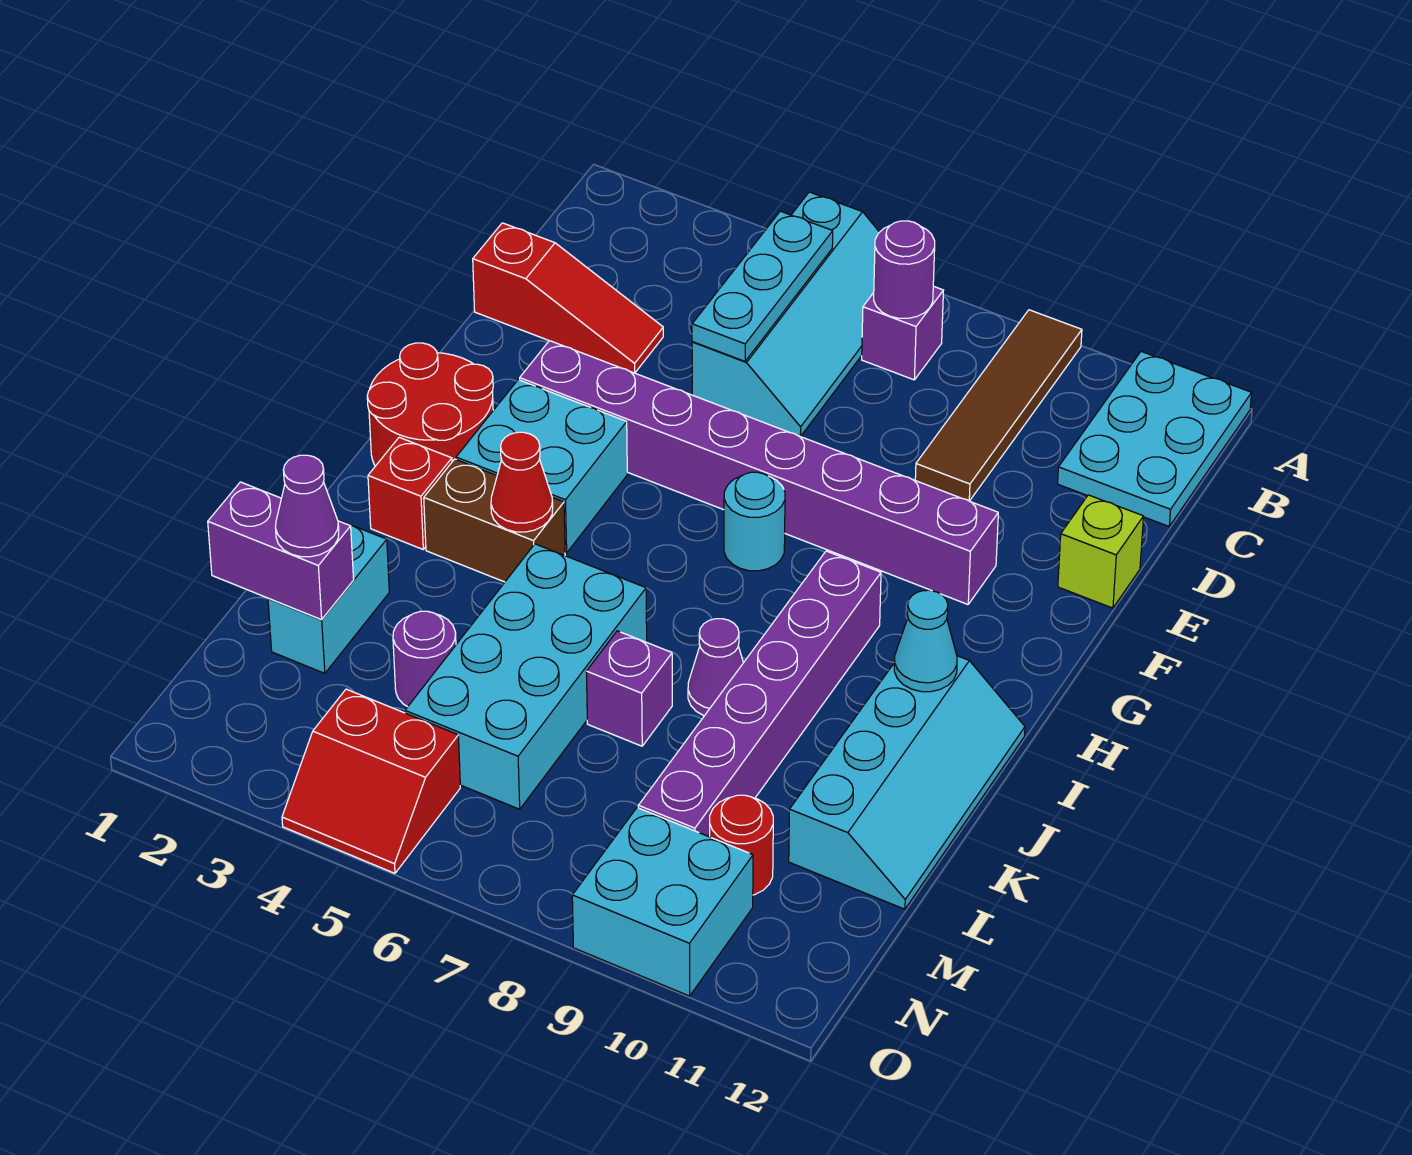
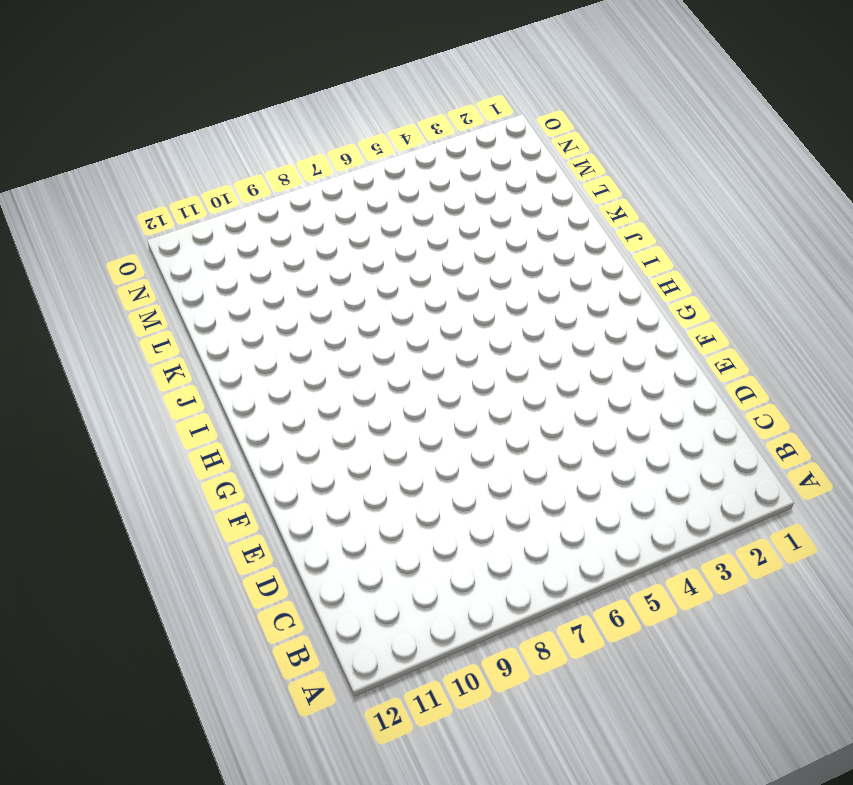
none -> cyan 2x4 slope [692,192,879,437]
none -> brown 1x4 tile [915,310,1082,501]
none -> cyan 2x3 plate [1058,352,1252,526]

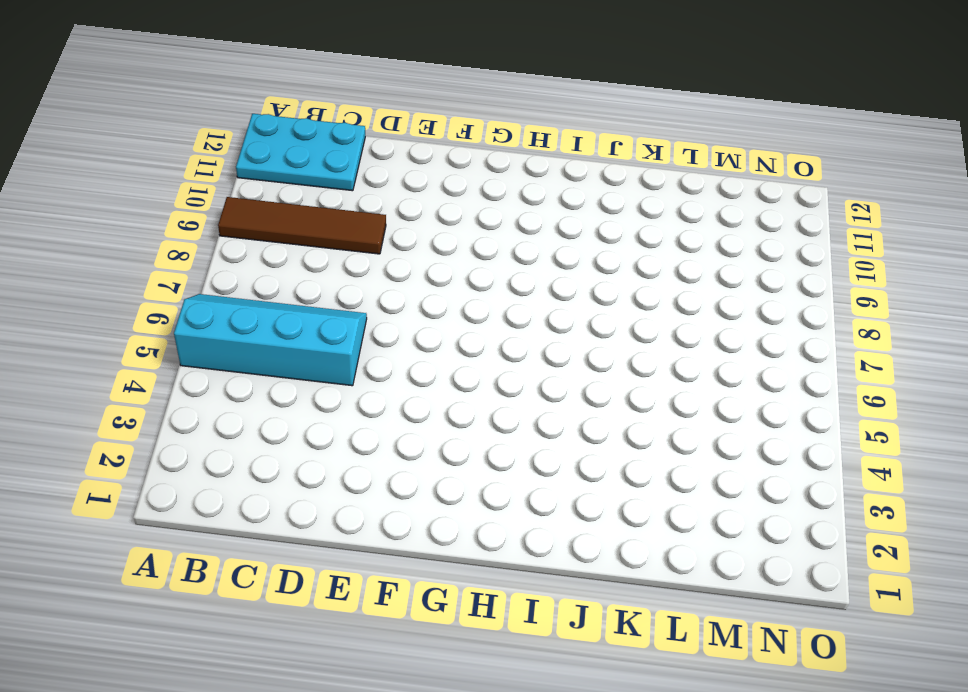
none -> purple 1x1 brick [862,286,943,380]
none -> red 1x3 slope [473,223,663,373]
none -> lime 1x1 brick [1058,495,1144,608]

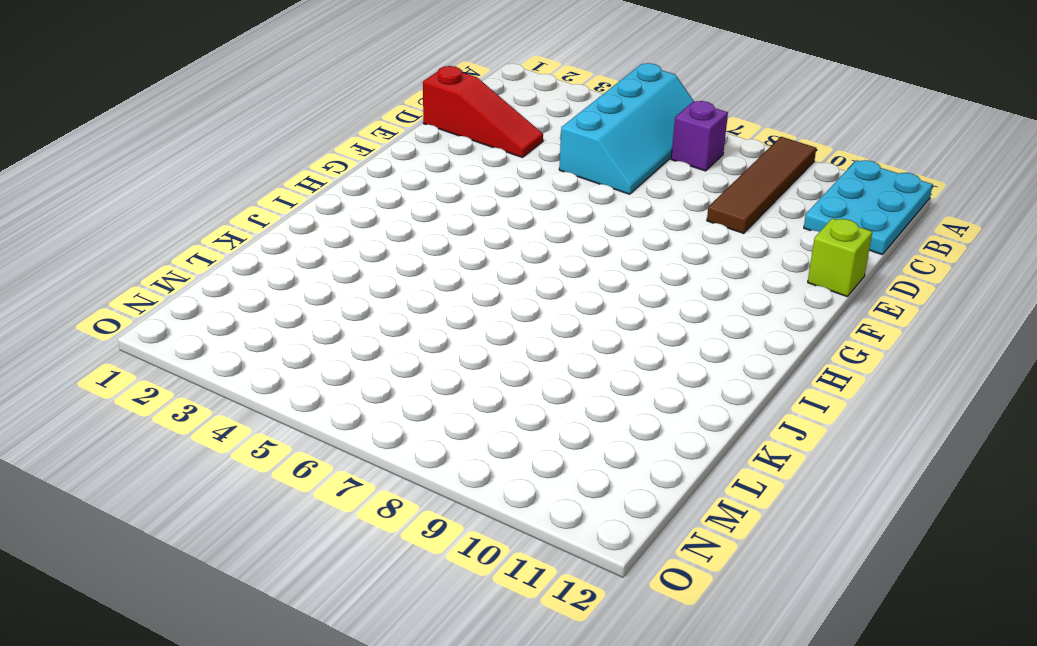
none -> purple 1x8 brick [520,341,998,604]
none -> red 2x2 round brick [367,343,493,466]
none -> cyan 2x2 brick [456,380,627,553]

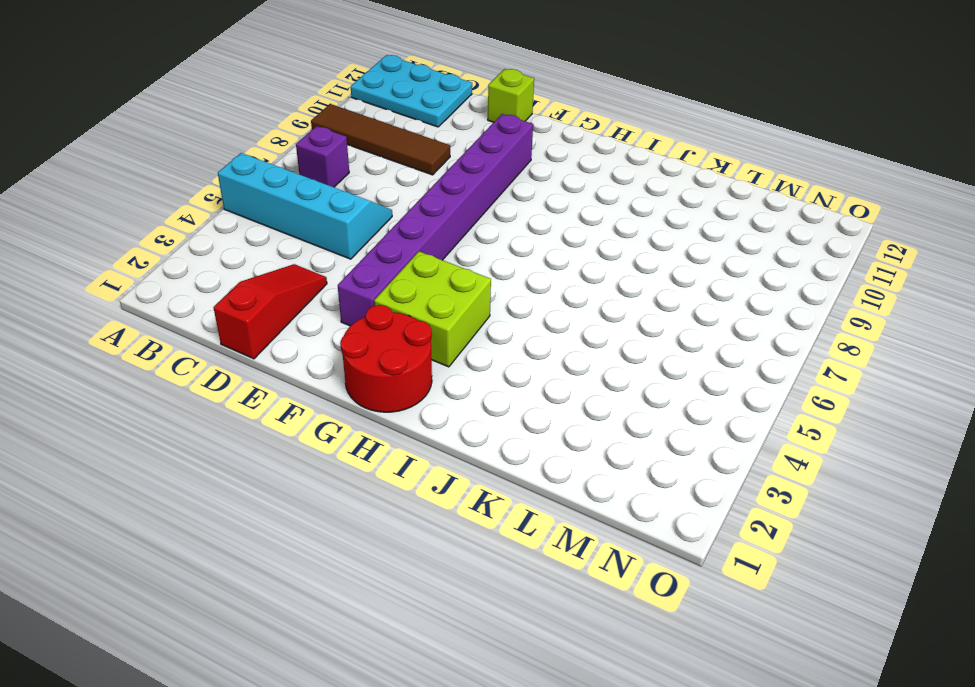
lime 2x2 brick [374,251,491,367] -> cyan 2x2 brick [456,380,627,553]
none -> cyan 1x1 round brick [724,472,785,571]
none -> purple 1x6 brick [638,551,881,837]
none -> red 1x1 brick [368,437,452,549]

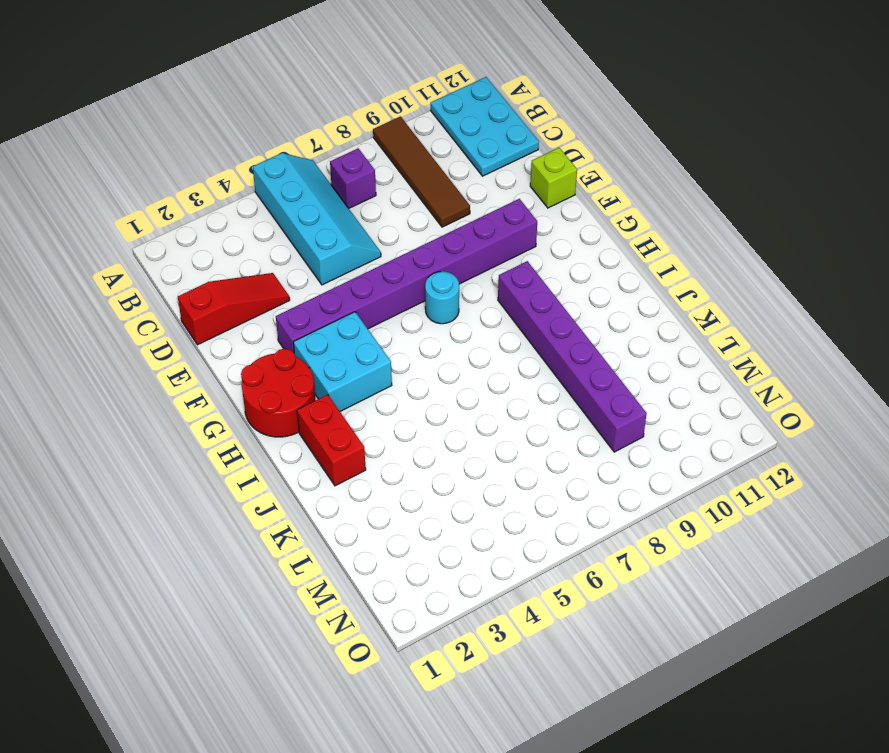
red 1x2 brick [297,395,366,486] -> red 1x1 brick [368,437,452,549]
none -> brown 1x2 brick [424,459,565,582]
none -> cyan 2x4 slope [789,656,1025,909]
none -> cyan 2x4 brick [405,544,647,809]

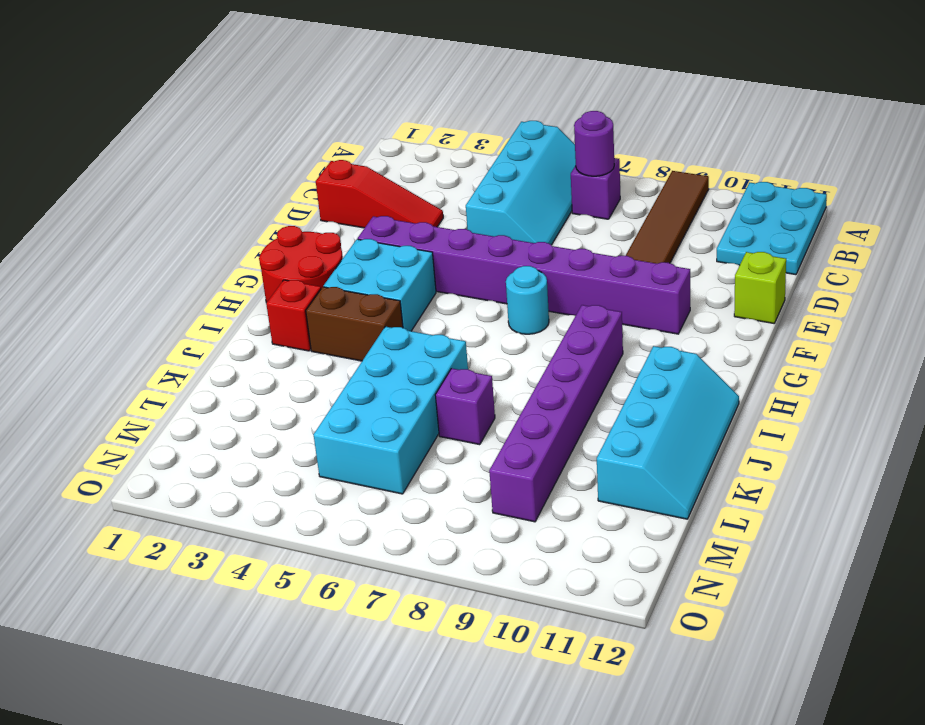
none -> purple 1x1 cone [688,619,744,716]
none -> cyan 1x2 brick [268,520,389,673]
none -> purple 1x1 round brick [393,611,456,707]

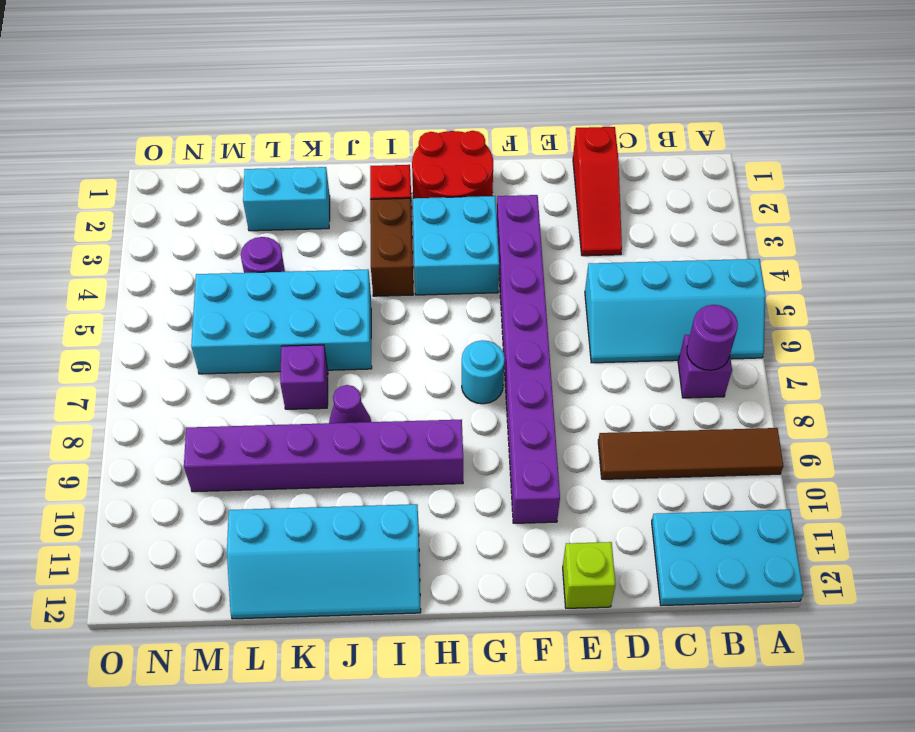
none -> red 1x1 round brick [710,795,773,895]
none -> red 2x2 slope [282,689,460,873]
none -> cyan 2x2 brick [572,808,753,996]

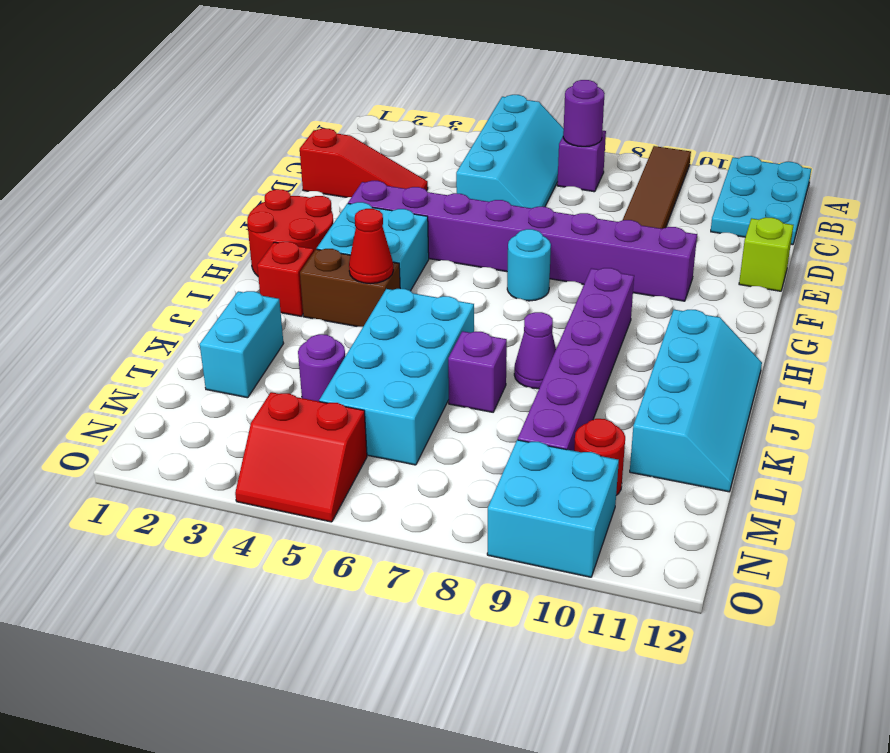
none -> cyan 1x3 plate [692,211,833,361]
none -> cyan 1x1 cone [894,590,957,692]
none -> purple 1x2 brick [208,482,354,620]

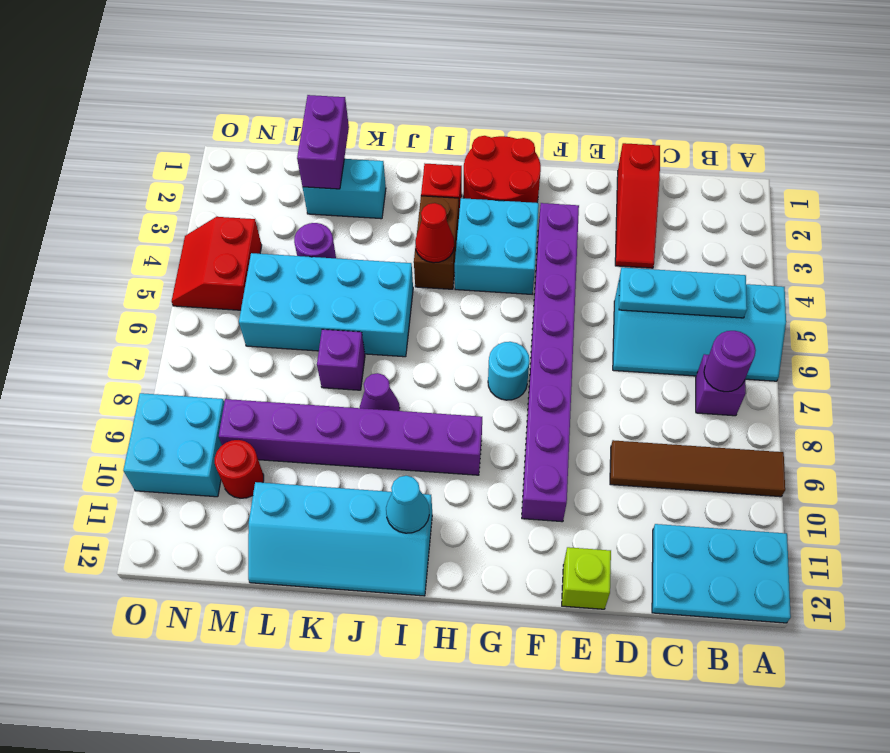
none -> purple 1x1 cone [276,455,339,557]

